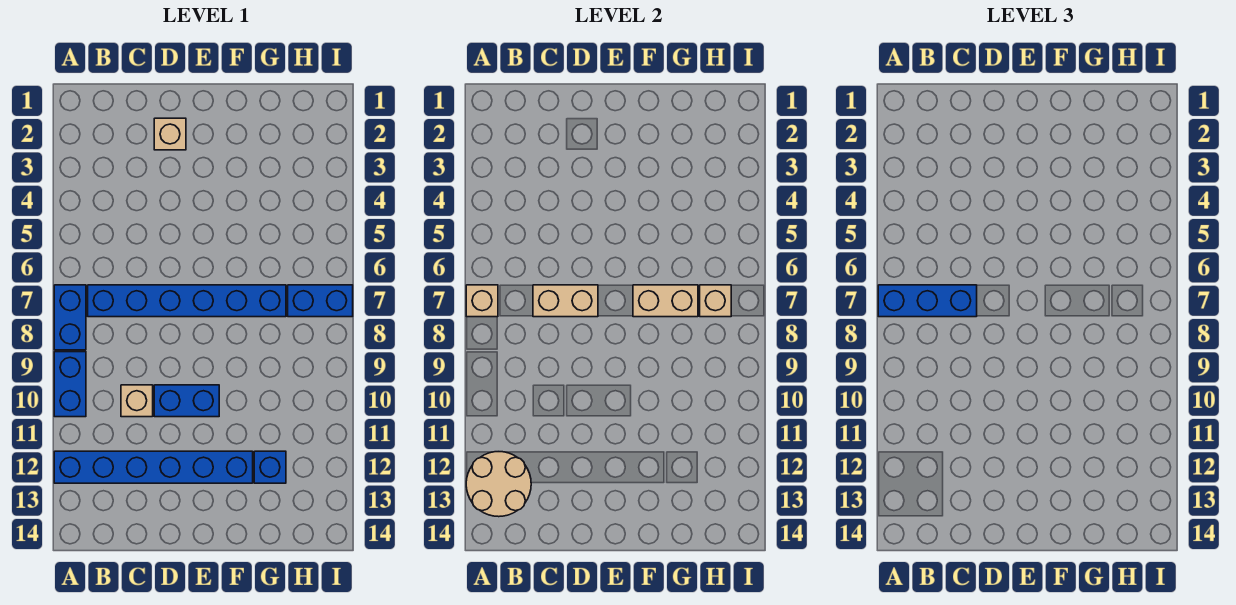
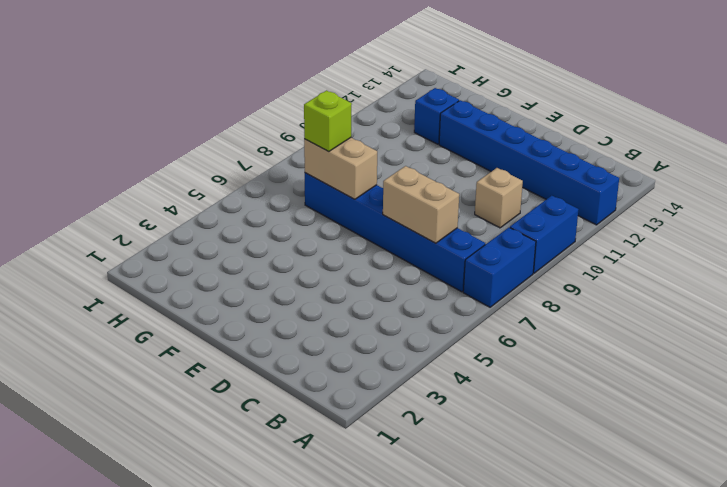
lime 1x1 brick [304,90,352,152] -> none
none -> tan 1x1 brick [154,118,186,150]
none -> blue 1x2 brick [154,385,219,417]
none -> blue 1x2 brick [288,285,353,317]

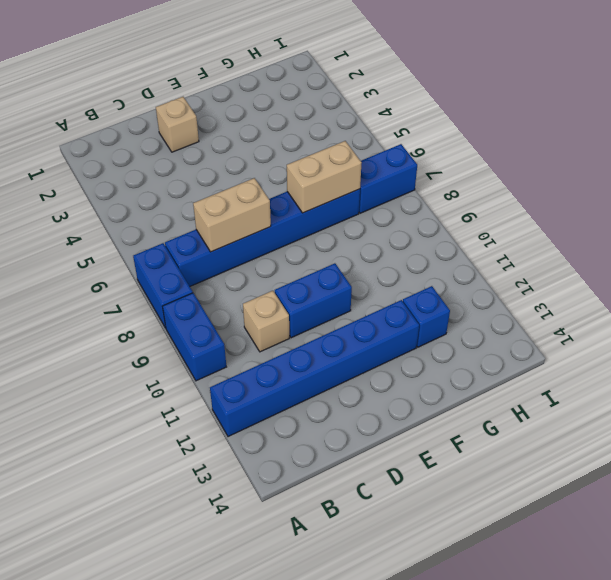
none -> tan 1x1 brick [466,285,498,317]
none -> tan 2x2 round brick [466,452,531,517]
none -> tan 1x1 brick [700,285,731,317]

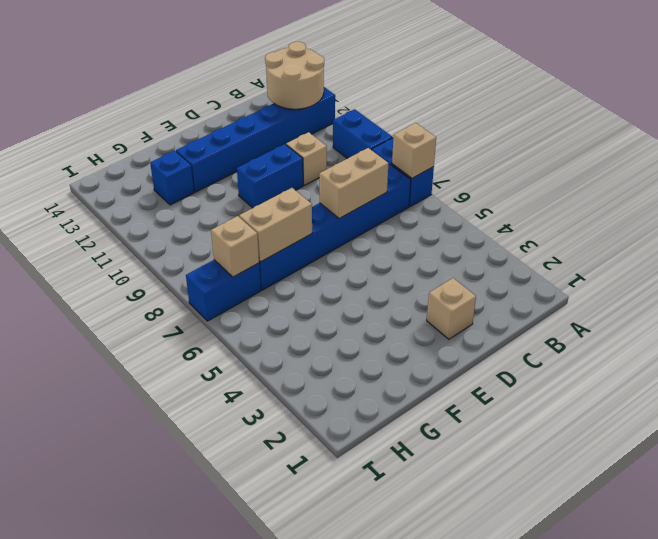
none -> blue 1x3 brick [878,285,977,317]

